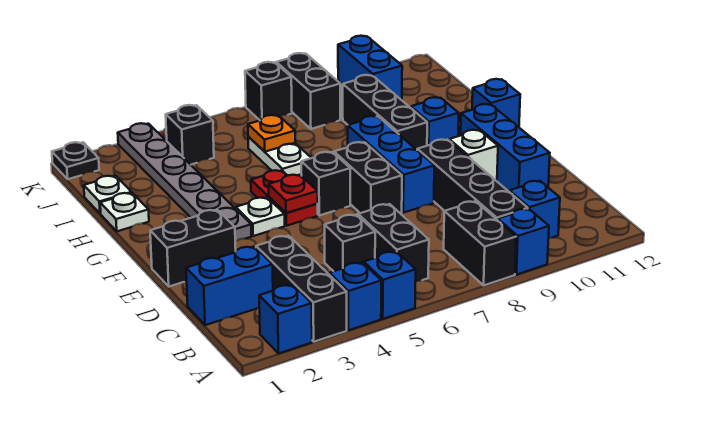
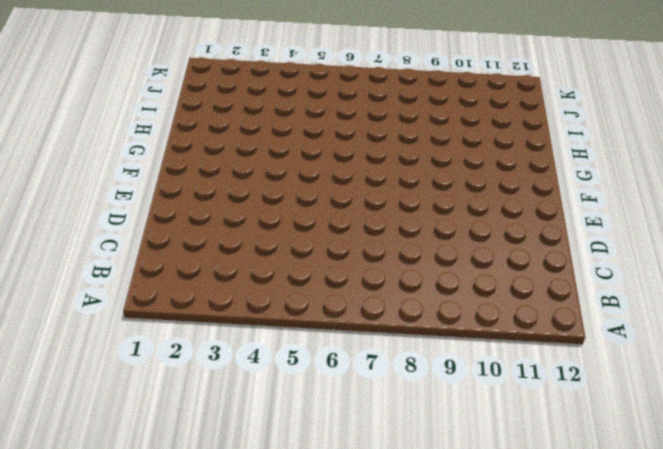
none -> blue 1x1 brick [259,285,312,354]
none -> black 1x3 brick [256,236,347,342]
none -> blue 1x1 brick [329,262,381,330]
none -> blue 1x1 brick [364,251,416,319]

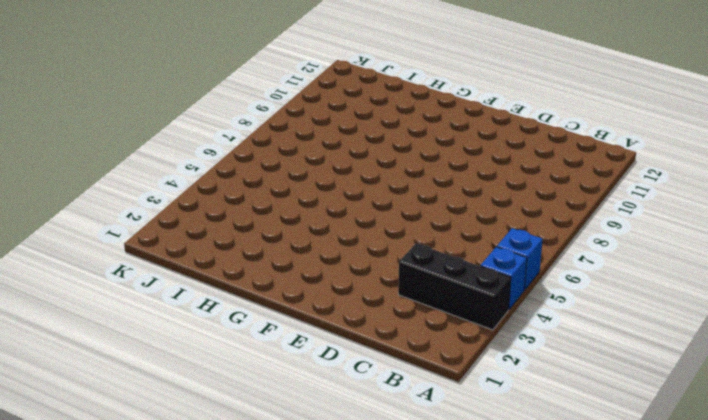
none -> blue 1x1 brick [259,285,312,354]
none -> black 1x2 brick [444,201,516,285]
none -> blue 1x1 brick [498,209,549,275]
none -> black 1x2 brick [358,204,429,281]

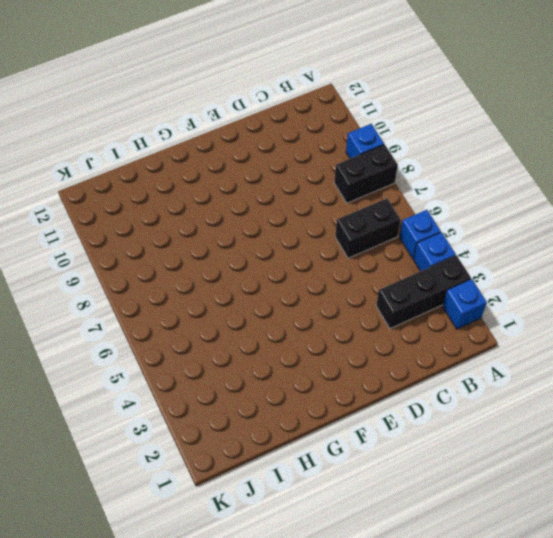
none -> black 1x4 brick [417,140,528,220]
none -> blue 1x1 brick [509,181,560,238]
none -> blue 1x2 brick [186,246,273,325]
none -> black 1x1 brick [325,215,375,271]

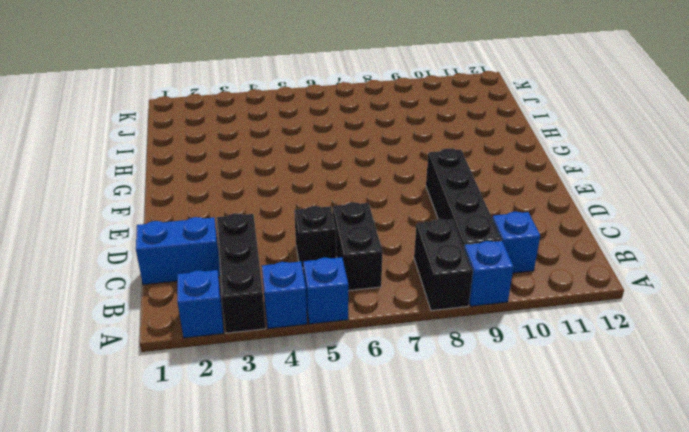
none -> blue 1x3 brick [461,104,550,191]
none -> black 1x2 brick [150,210,236,286]
none -> black 1x2 brick [334,142,402,214]
none -> blue 1x3 brick [348,116,434,213]

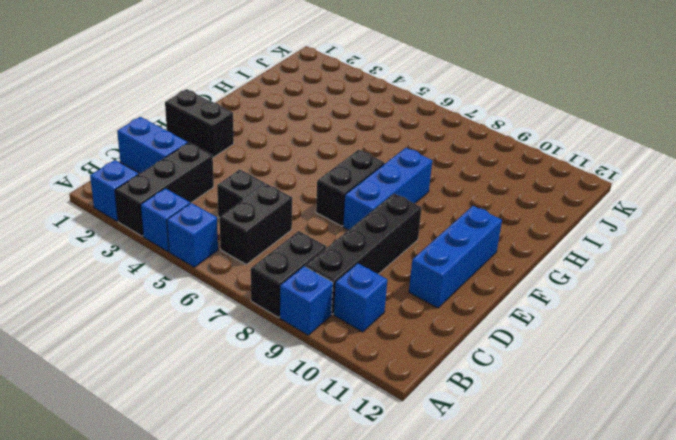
none -> white 1x1 brick [449,130,498,181]
none -> grey 1x6 plate [118,123,251,241]
none -> white 1x1 plate [236,198,285,236]
none -> red 1x2 plate [251,170,318,226]

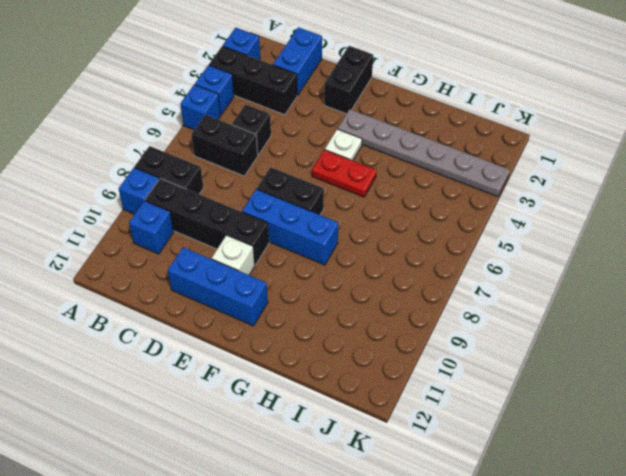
none -> black 1x1 brick [301,152,350,215]
none -> black 1x3 brick [343,75,427,150]
none -> blue 1x1 brick [411,97,459,146]
none -> blue 1x1 brick [472,79,520,127]

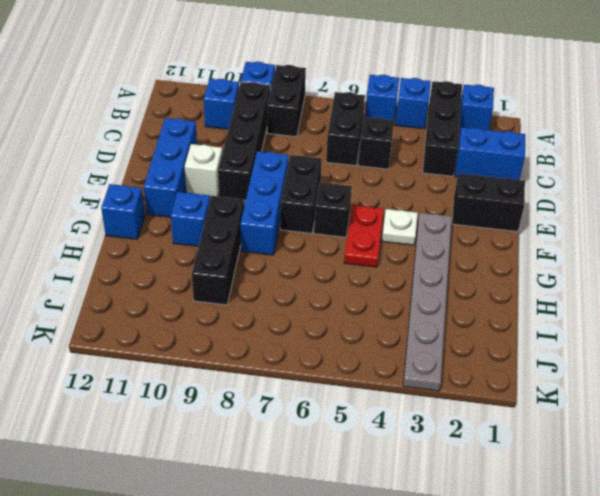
none -> white 1x1 plate [100,193,149,231]
none -> white 1x2 plate [248,137,311,175]
none -> white 1x1 plate [84,176,132,214]
none -> black 1x1 brick [166,105,214,165]

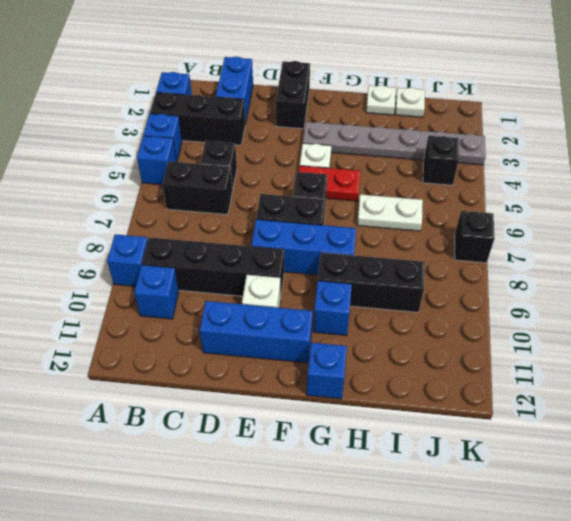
none -> black 1x2 brick [444,201,516,285]
none -> black 1x2 brick [276,53,340,129]
none -> blue 1x2 brick [338,36,402,100]
none -> black 1x1 plate [52,142,99,179]

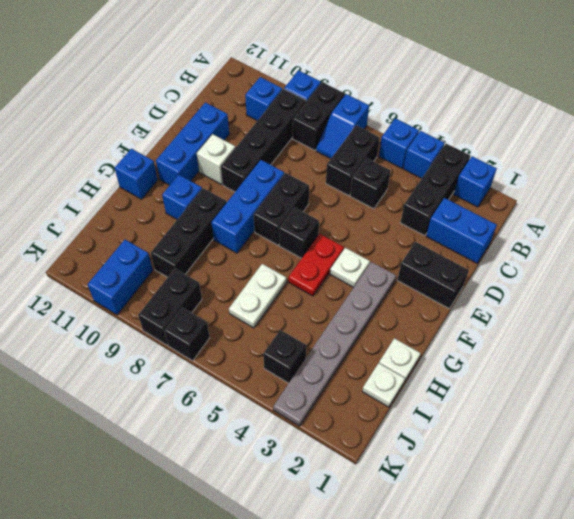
blue 1x2 slope [316,94,369,159] -> none
none -> black 1x1 plate [52,142,99,179]
none -> red 1x1 plate [269,175,318,213]
none -> orange 1x1 plate [248,115,295,152]

